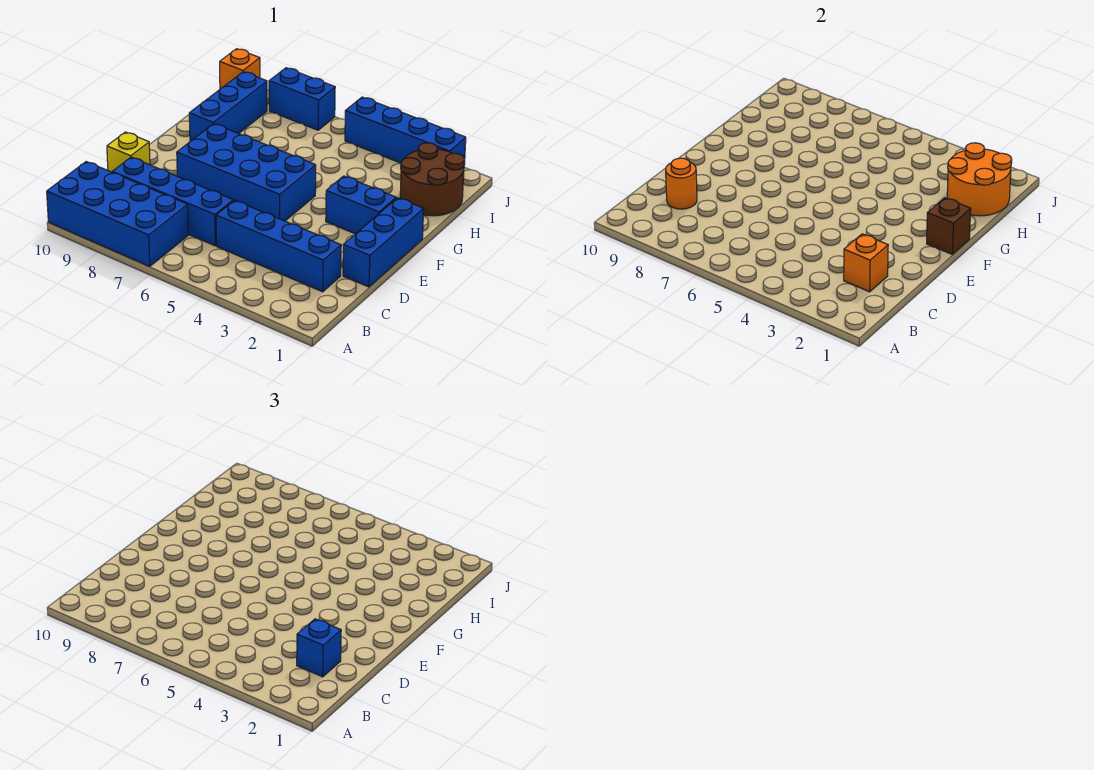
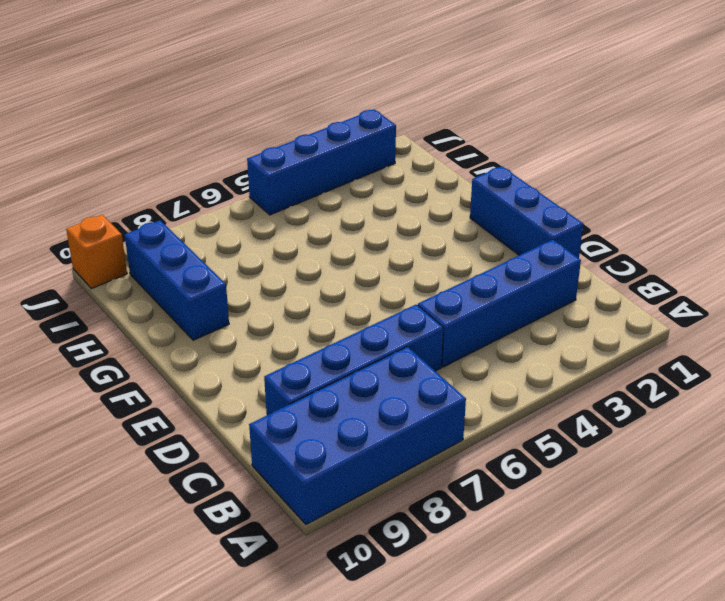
none -> yellow 1x1 brick [107,132,150,172]
none -> blue 2x4 brick [177,124,316,221]
none -> blue 1x2 brick [326,176,396,234]

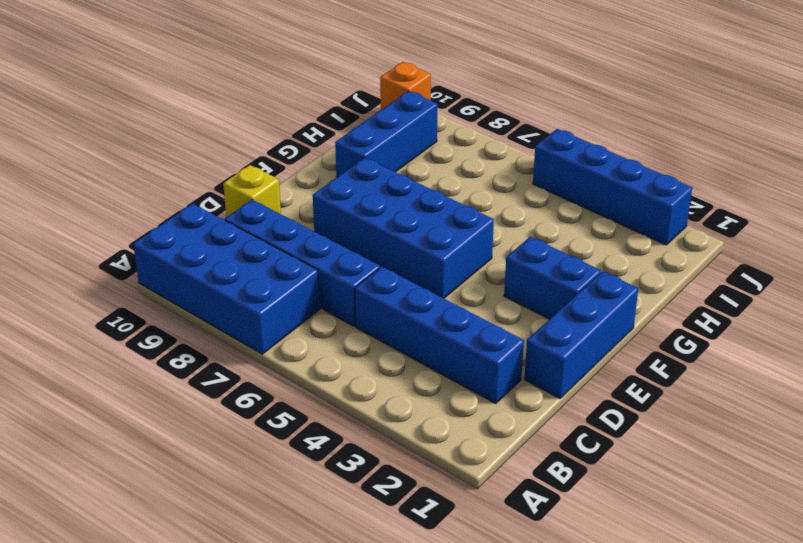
none -> brown 2x2 round brick [400,143,465,216]
none -> blue 1x2 brick [269,68,335,130]
none -> orange 1x1 brick [844,234,888,292]

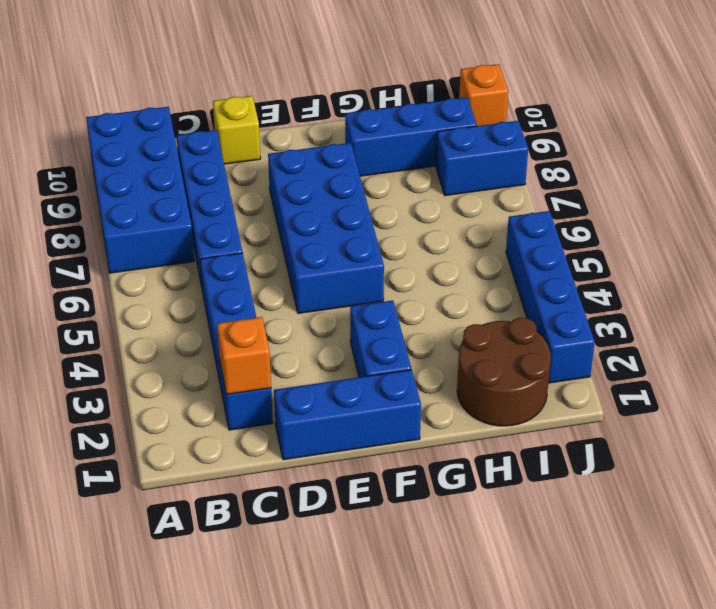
blue 1x2 brick [436,121,528,196] -> blue 1x2 brick turned to [269,68,335,130]
none -> orange 1x1 round brick [666,158,697,209]
none -> brown 1x1 brick [927,198,971,254]
none -> orange 2x2 round brick [947,143,1012,216]

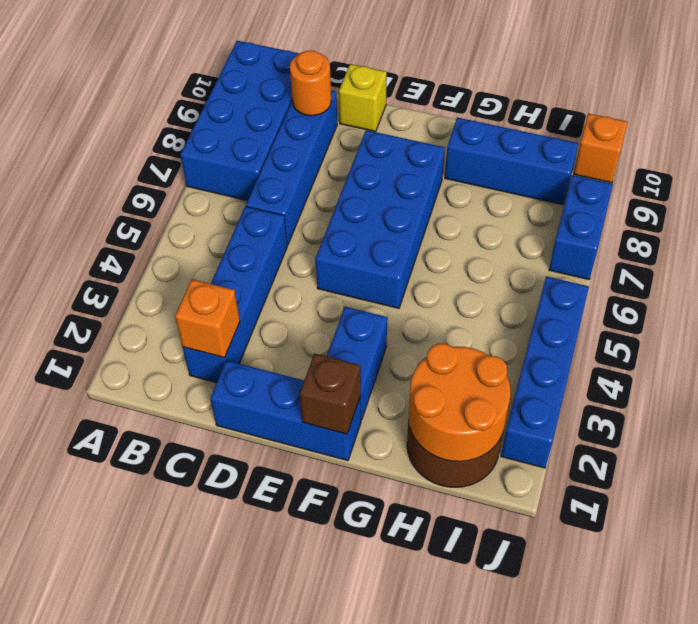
none -> blue 1x1 brick [297,619,341,677]

